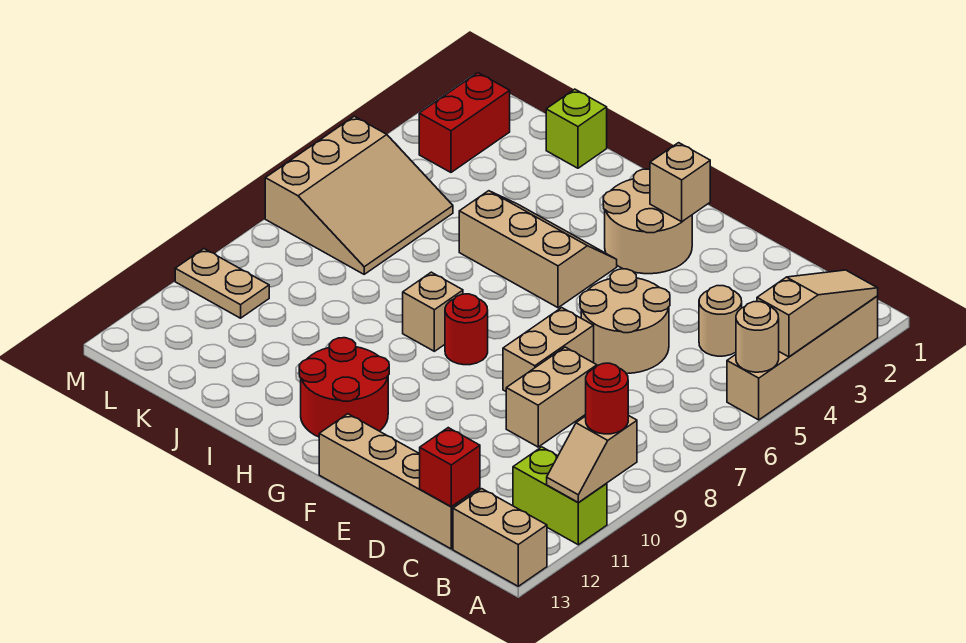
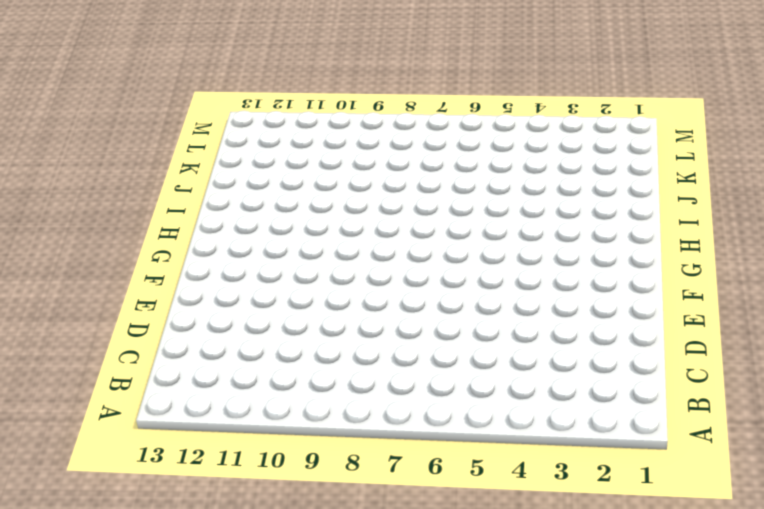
none -> tan 1x4 brick [727,296,878,420]
none -> lime 1x2 brick [513,447,607,545]
none -> tan 1x2 brick [453,489,547,586]

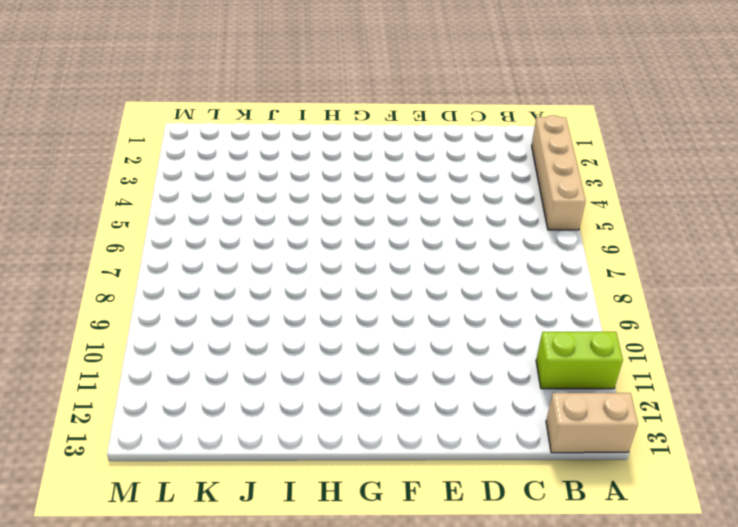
none -> tan 1x1 round brick [699,286,742,356]
none -> tan 1x4 brick [319,414,480,549]
none -> tan 2x2 round brick [580,269,670,374]

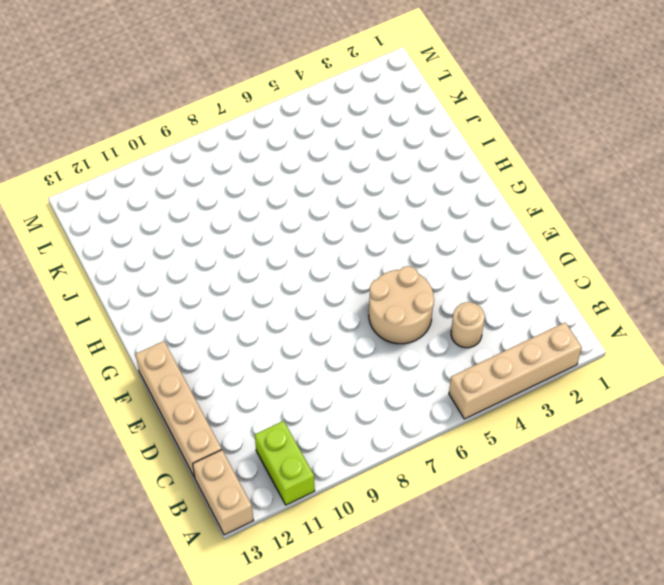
none -> tan 1x2 brick [506,347,597,447]
none -> tan 1x2 brick [503,308,594,391]
none -> tan 2x2 round brick [603,169,692,274]

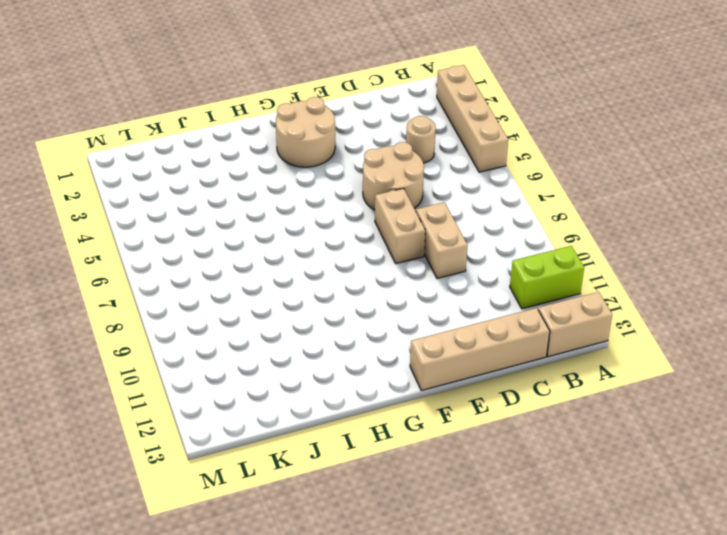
none -> tan 2x3 slope [459,191,617,308]
none -> red 1x1 round brick [445,294,488,365]
none -> red 2x2 round brick [299,338,389,437]

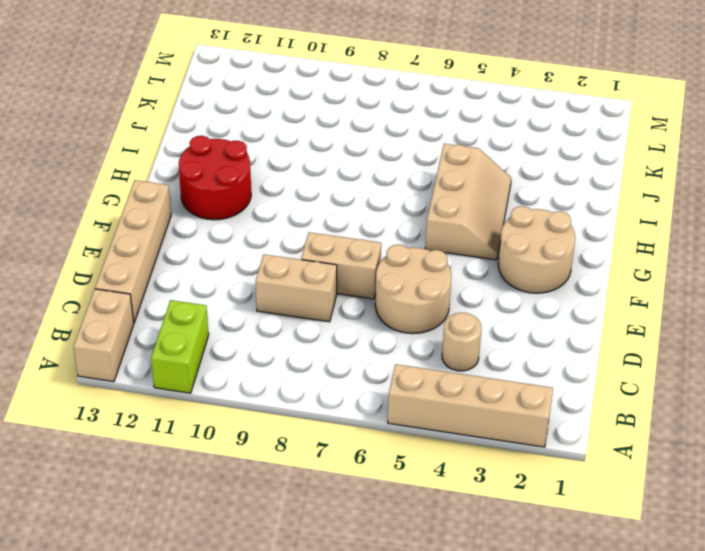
none -> red 1x1 round brick [445,294,488,365]
none -> tan 1x1 brick [403,272,463,351]
none -> lime 1x1 brick [546,89,607,168]

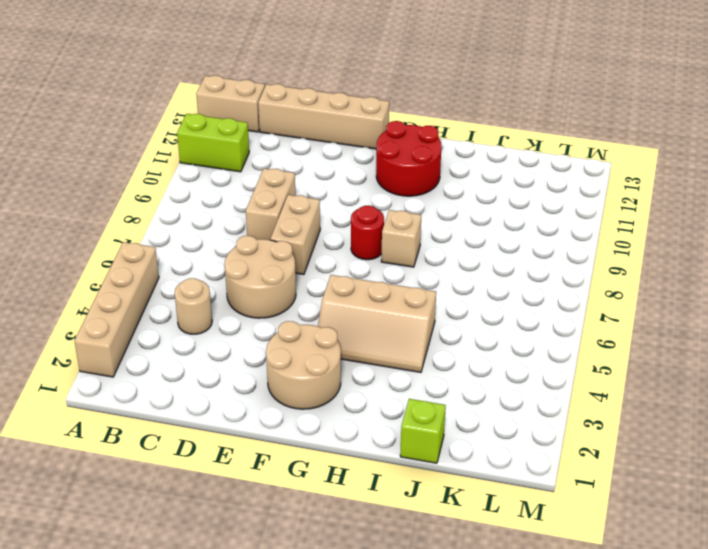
none -> tan 3x3 slope [265,116,453,274]
none -> red 1x2 brick [419,73,510,172]
none -> tan 1x2 plate [175,249,269,318]

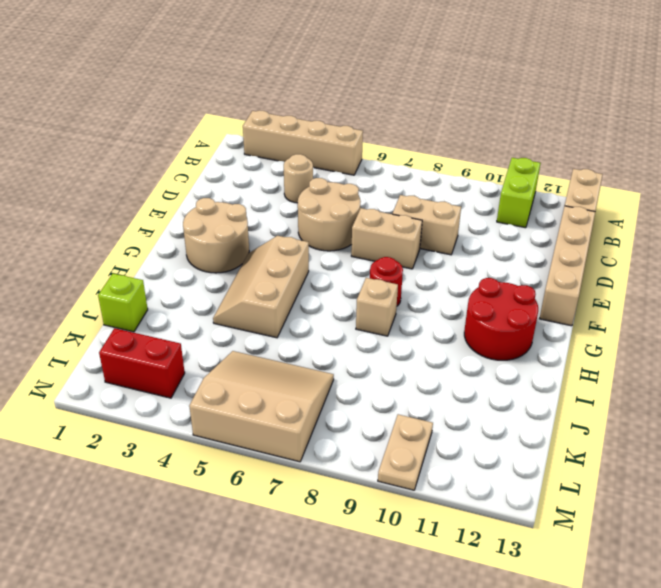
none -> tan 1x3 slope [757,270,878,357]
none -> tan 1x1 round brick [736,302,779,372]
none -> tan 1x2 slope [547,415,637,502]

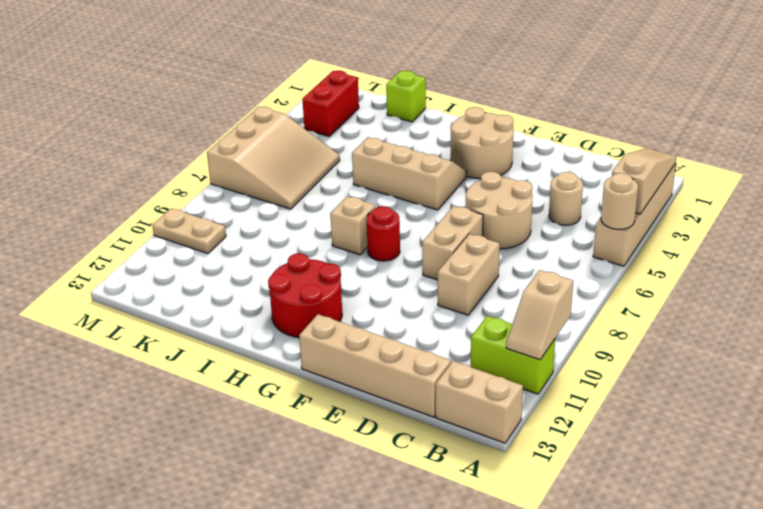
none -> red 1x1 brick [420,428,480,507]
none -> tan 1x1 brick [650,143,710,222]
none -> red 1x1 round brick [586,363,628,434]

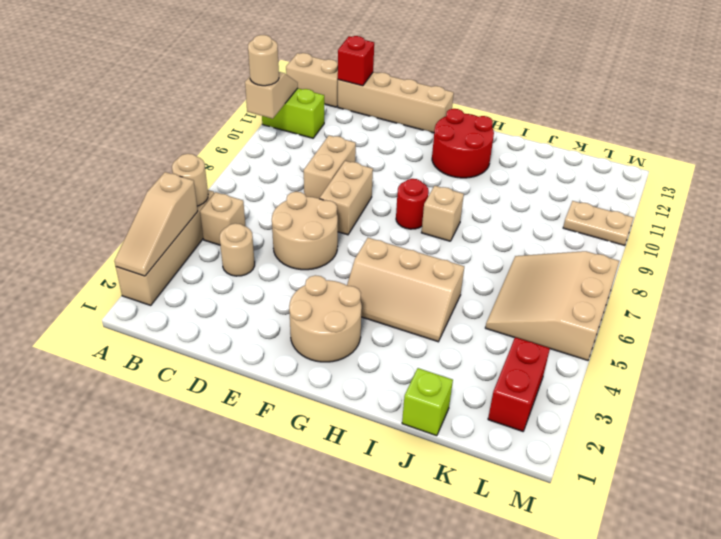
tan 1x1 round brick [248,35,279,86] -> red 1x1 round brick [586,363,628,434]
tan 1x1 brick [200,192,246,245] -> tan 1x1 brick moved to [650,143,710,222]

